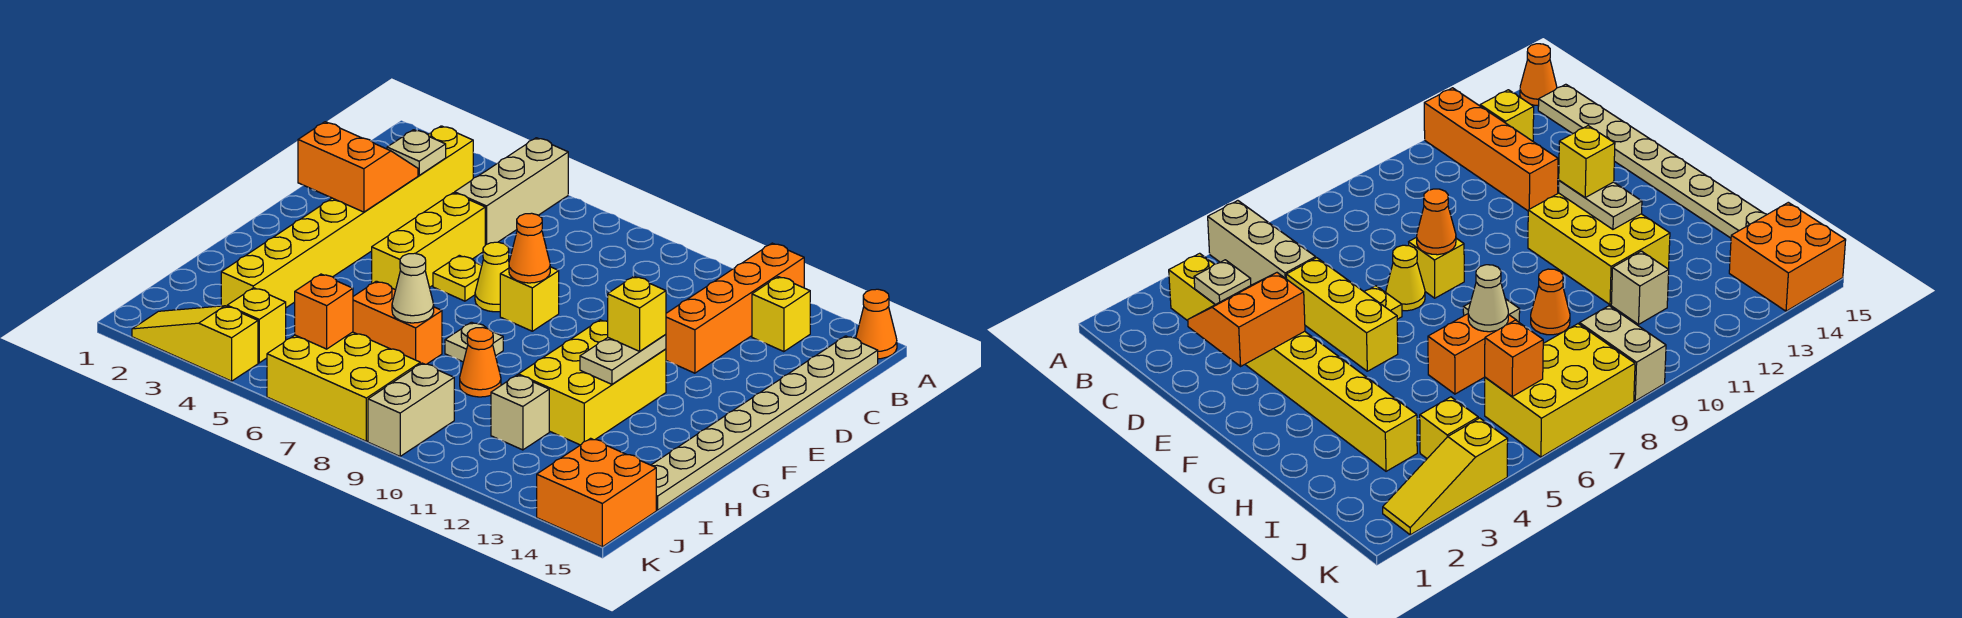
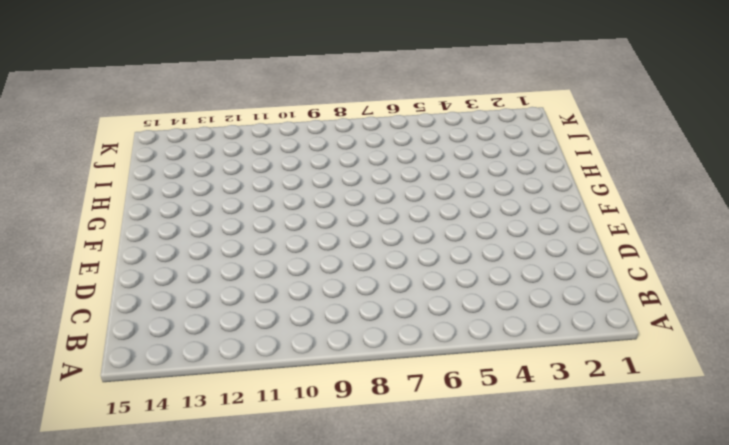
none -> tan 1x3 brick [455,138,568,245]
none -> orange 1x4 brick [666,243,804,373]
none -> orange 1x1 cone [856,289,897,359]

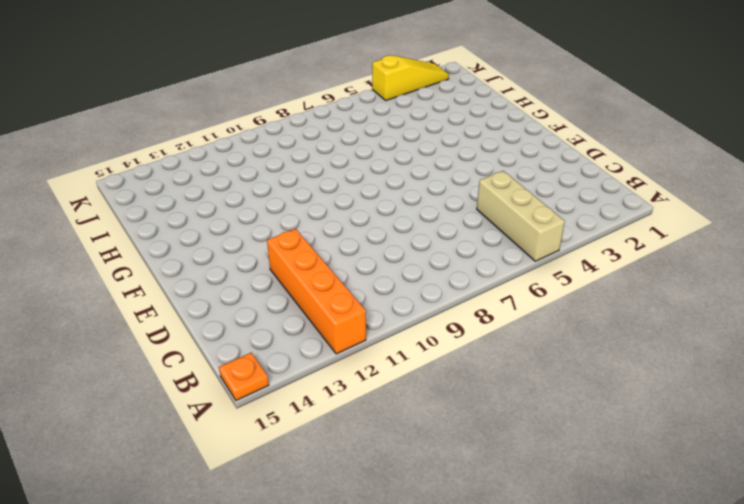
orange 1x1 plate [219,353,269,400] -> orange 1x1 cone [856,289,897,359]
none -> yellow 1x8 brick [221,126,474,308]
none -> yellow 1x1 brick [752,277,810,352]
none -> tan 1x8 plate [651,336,878,510]

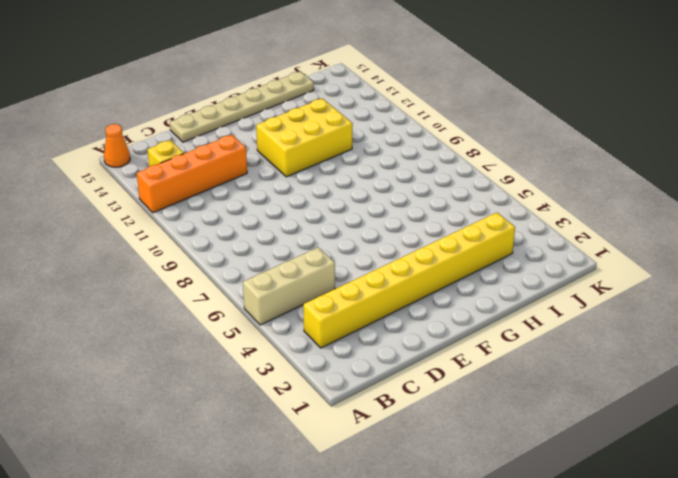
tan 1x6 plate [170,71,314,142] -> tan 1x8 plate [651,336,878,510]
none -> yellow 1x3 brick [372,193,485,290]
none -> yellow 1x1 plate [433,255,482,301]
none -> yellow 1x1 cone [475,242,509,312]

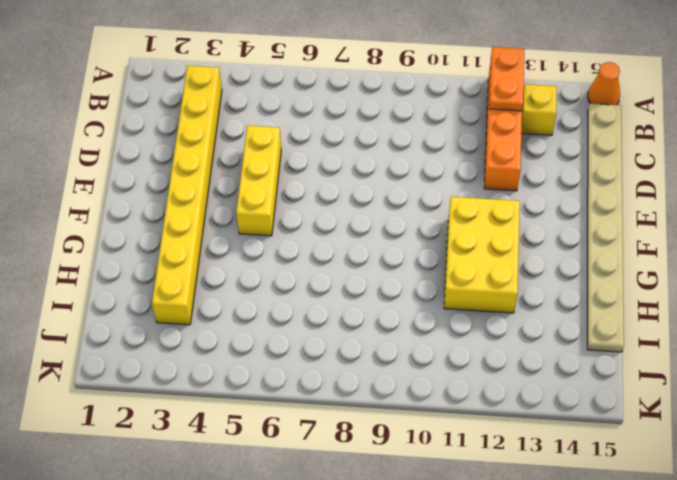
orange 1x2 plate [489,47,525,111] -> none
none -> tan 1x3 brick [455,138,568,245]
none -> yellow 1x1 plate [433,255,482,301]
none -> yellow 1x1 cone [475,242,509,312]

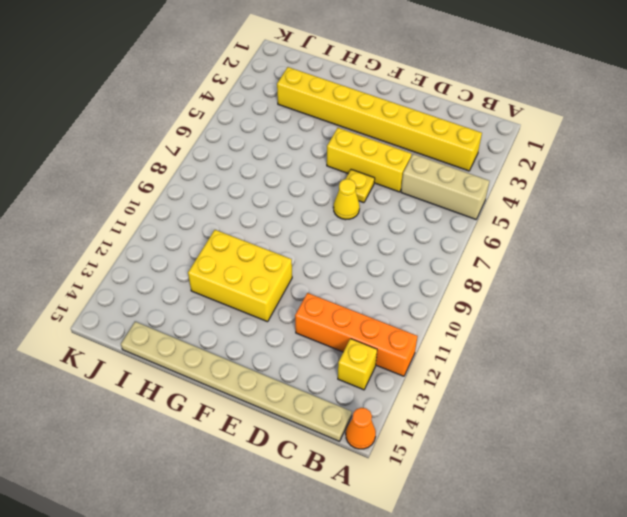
none -> yellow 1x1 brick [500,267,559,331]
none -> tan 1x1 plate [445,322,503,362]
none -> orange 1x2 brick [353,281,442,364]

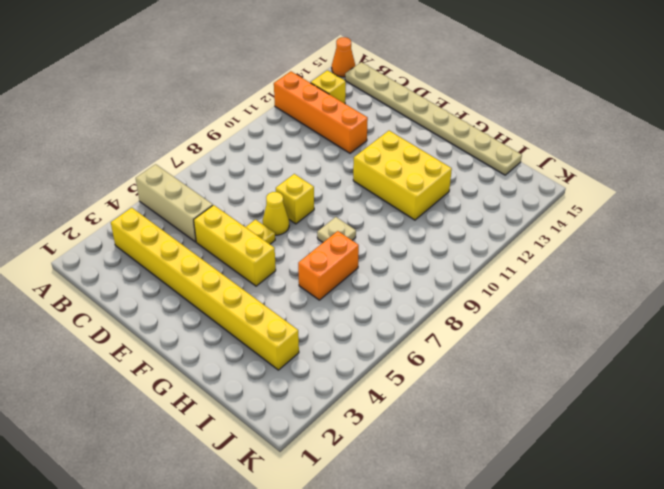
none -> orange 1x1 cone [460,327,501,397]
none -> tan 1x1 brick [491,375,549,450]
none -> yellow 1x1 brick [227,288,286,363]

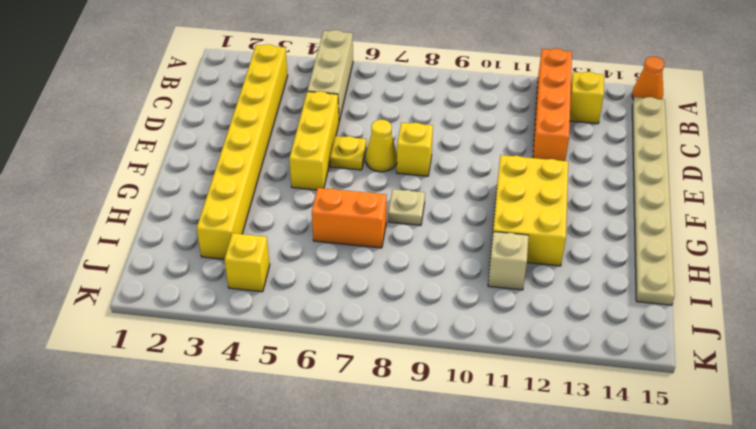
none -> orange 1x1 cone [460,327,501,397]
none -> yellow 2x3 brick [267,332,420,441]
none -> tan 1x2 brick [368,363,454,456]

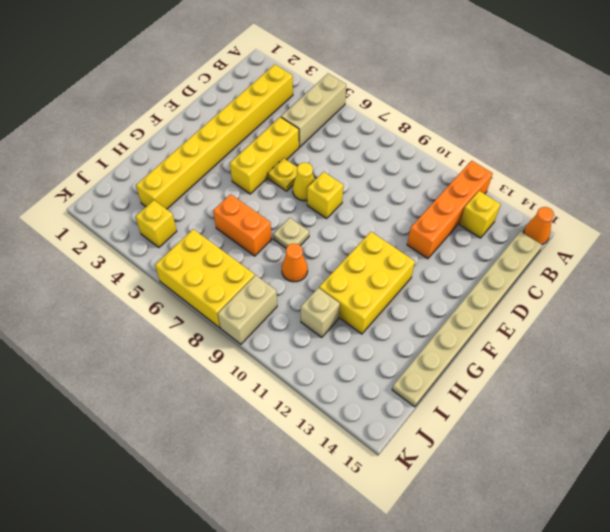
none -> orange 2x2 brick [537,438,656,547]
none -> yellow 1x3 slope [132,306,258,381]
none -> tan 1x1 plate [387,130,446,175]

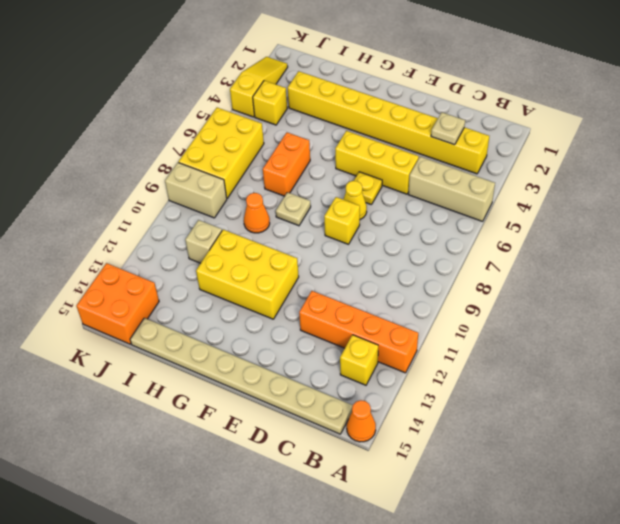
none -> orange 2x2 slope [298,122,418,212]
none -> orange 1x1 cone [509,213,550,283]
none -> tan 1x2 plate [580,334,666,384]

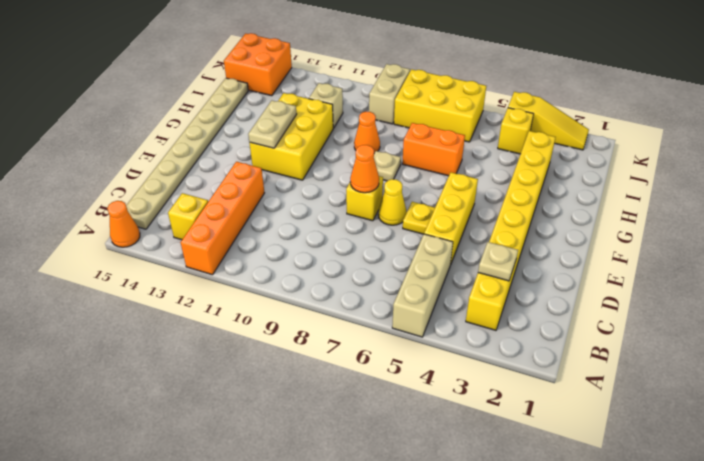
none -> orange 2x2 slope [298,122,418,212]
none -> tan 1x1 cone [392,253,434,323]
none -> orange 1x1 brick [295,274,353,349]

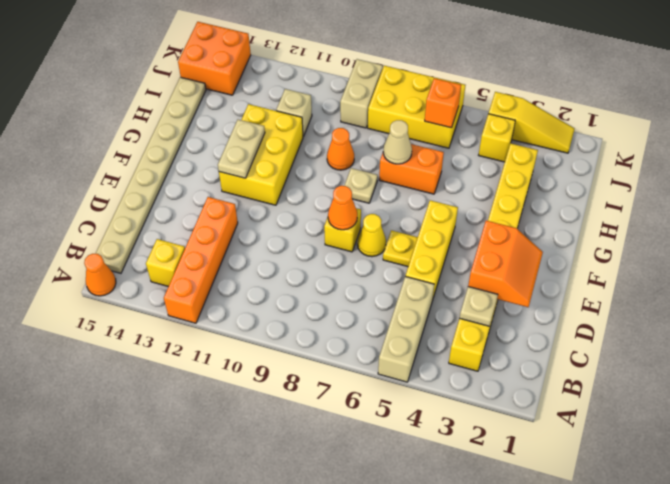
orange 2x2 slope [468,221,543,307] -> orange 2x2 slope turned to [298,122,418,212]
none -> yellow 1x1 brick [608,277,666,351]

